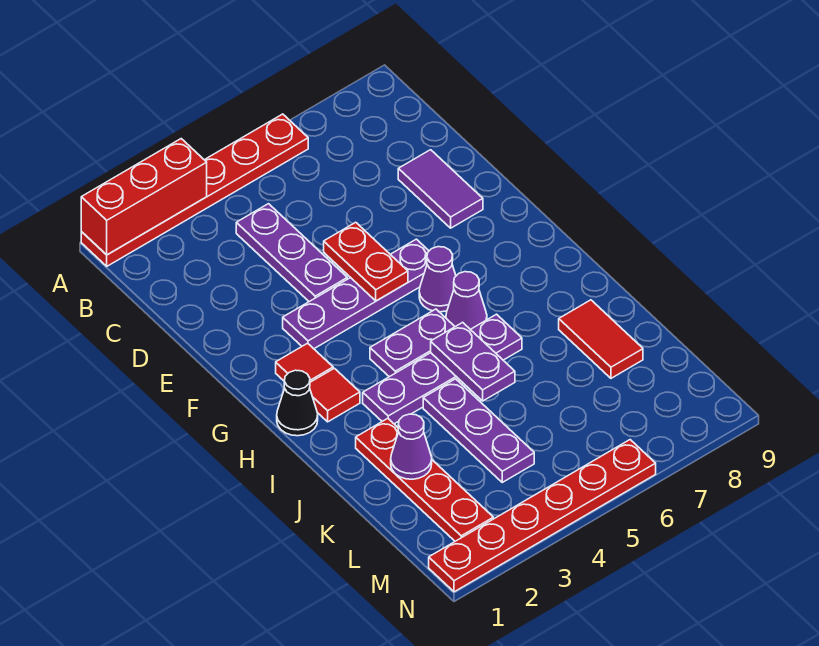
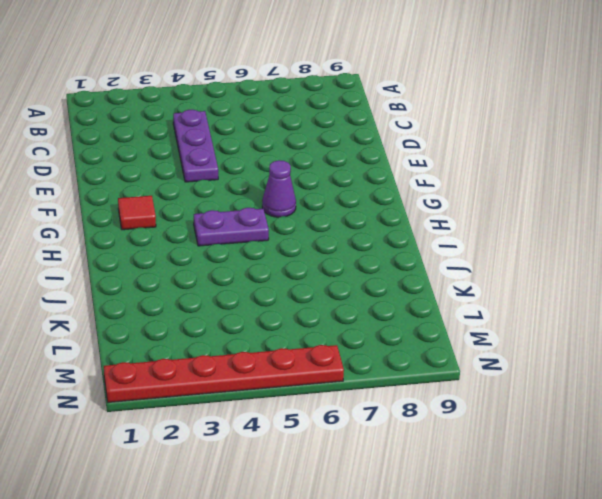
none -> red 1x6 plate [81,114,308,266]
none -> purple 1x2 tile [398,150,483,228]
none -> purple 1x4 plate [283,239,429,349]

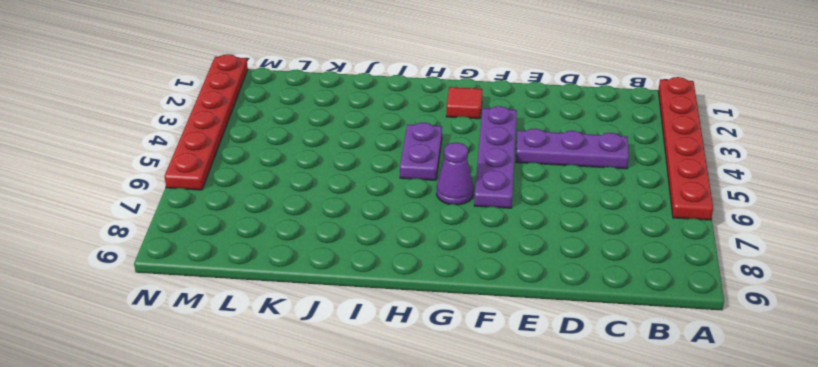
none -> purple 1x2 tile [398,150,483,228]
none -> black 1x1 cone [277,370,318,436]
none -> red 1x1 tile [310,368,360,422]

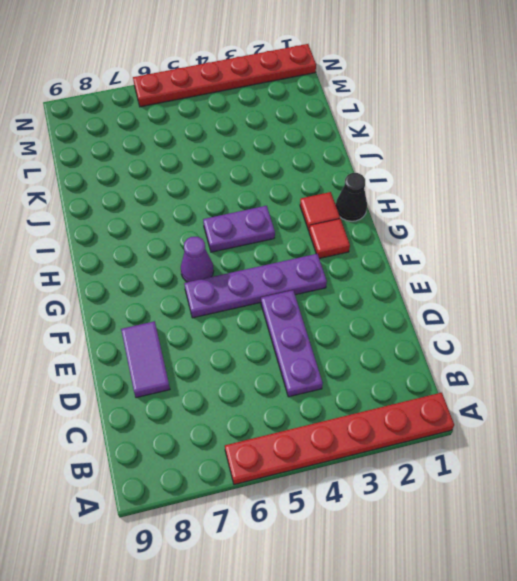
none -> purple 1x1 cone [446,272,487,329]
none -> purple 1x4 plate [363,314,522,424]
none -> red 1x4 plate [356,418,493,541]

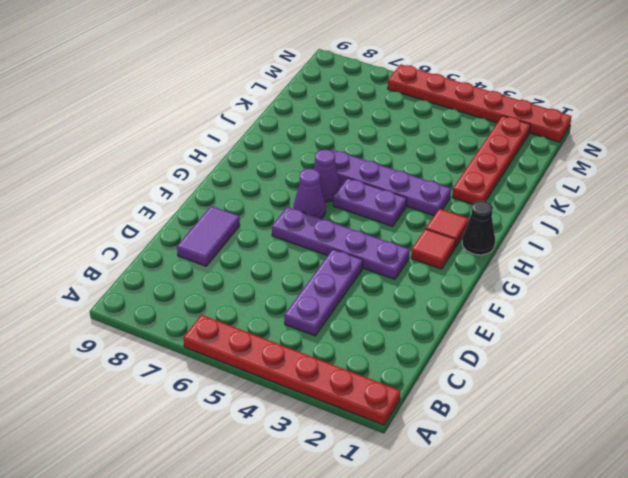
none -> purple 1x3 plate [423,379,534,482]
none -> red 1x2 tile [559,300,643,378]
none -> red 1x3 brick [81,139,207,255]

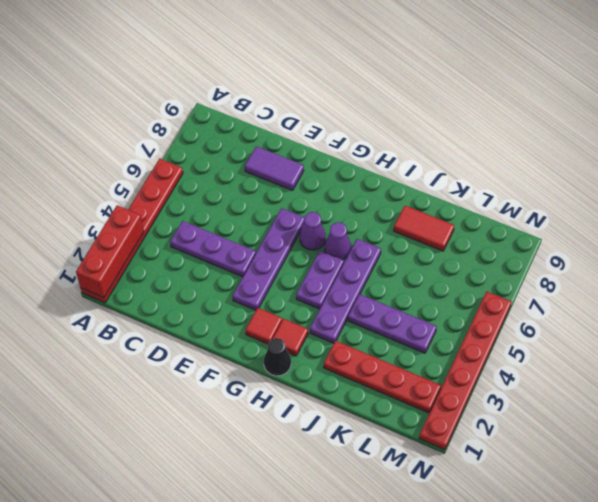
none -> red 1x2 plate [324,222,408,301]
none -> purple 1x2 plate [431,322,515,401]
none -> purple 1x1 cone [391,414,432,479]

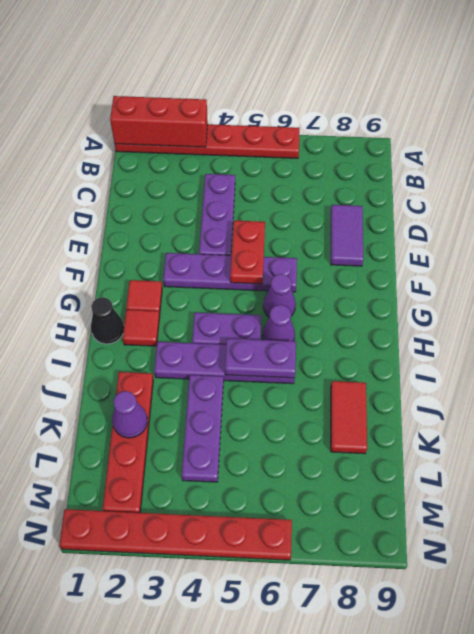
purple 1x2 plate [225,338,296,378] -> purple 1x2 plate turned to [431,322,515,401]

